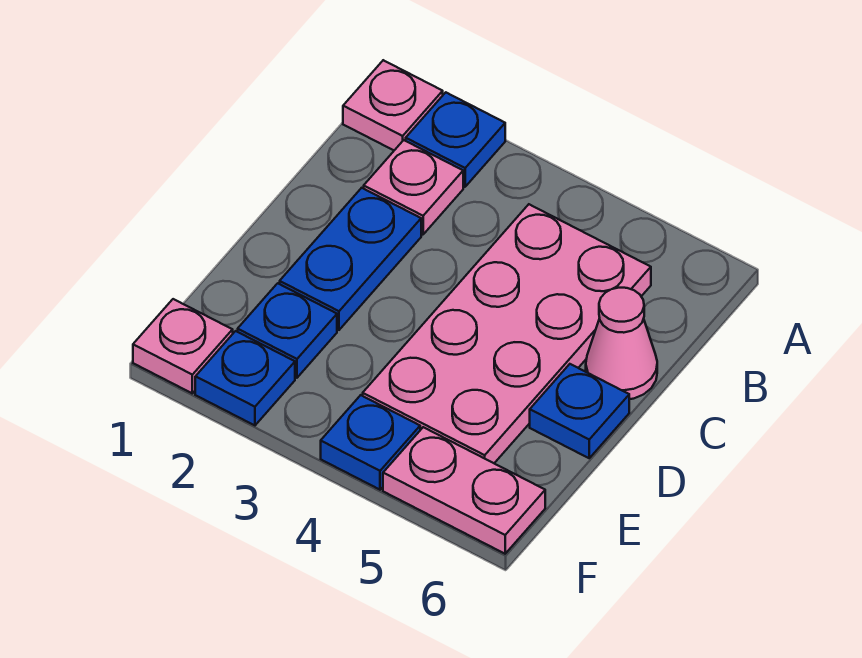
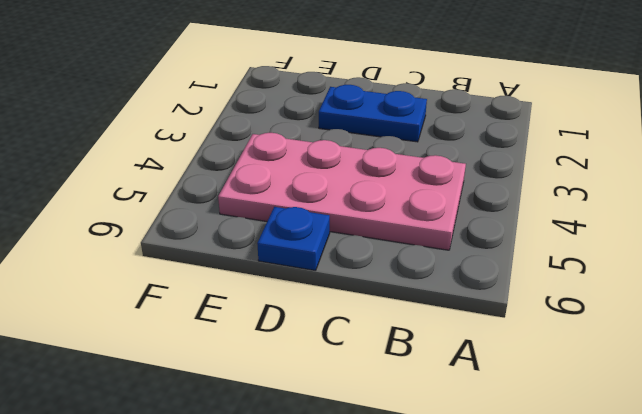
none -> pink 1x1 plate [343,60,443,150]
none -> blue 1x1 plate [406,93,505,187]
none -> pink 1x1 plate [364,140,463,234]

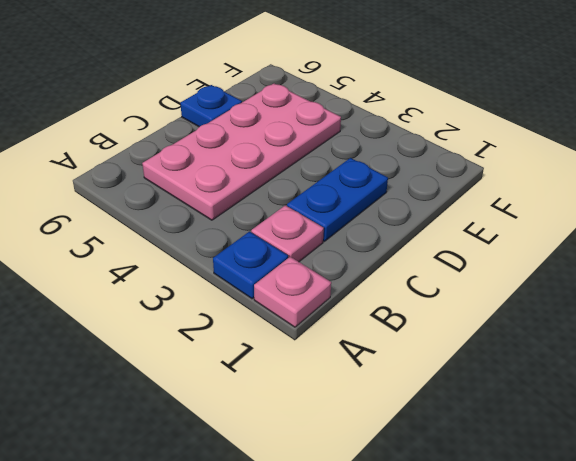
none -> pink 1x1 cone [586,288,657,399]
none -> blue 1x1 plate [238,283,337,378]
none -> pink 1x1 plate [133,299,233,393]

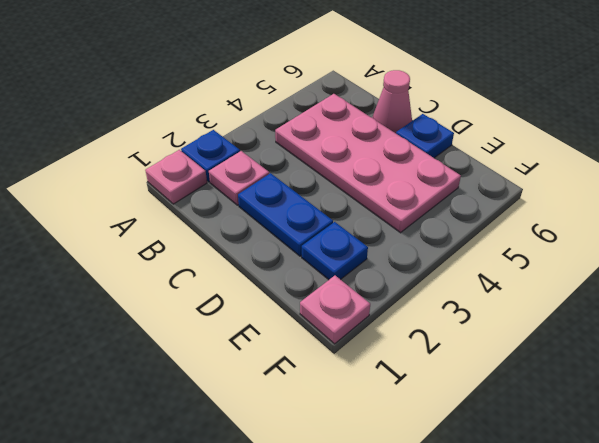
none -> blue 1x1 plate [195,331,295,425]
none -> blue 1x1 plate [321,395,420,490]
none -> pink 1x2 plate [383,427,545,554]

